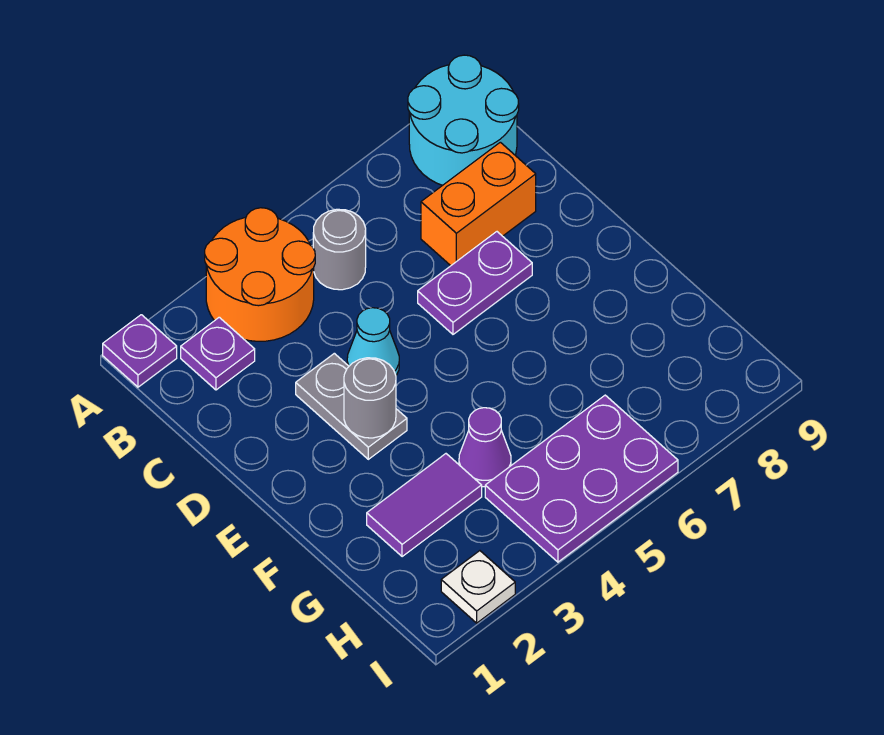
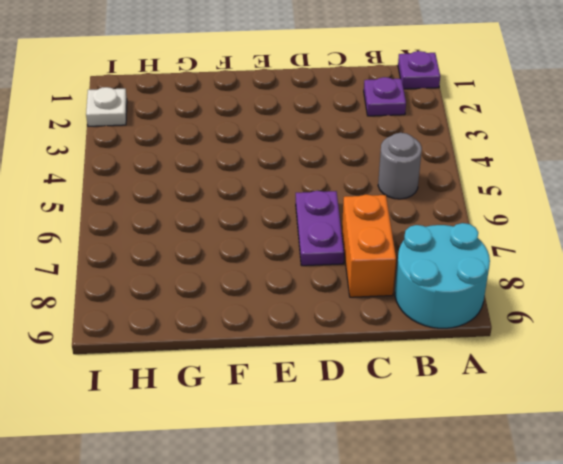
none -> orange 2x2 round brick [205,208,315,341]
none -> grey 1x2 plate [296,353,407,459]
none -> cyan 1x1 cone [347,308,399,375]

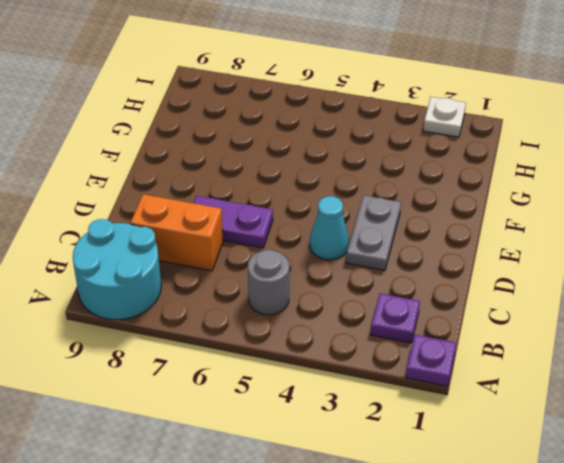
none -> orange 2x2 round brick [205,208,315,341]
none -> purple 1x2 tile [367,454,482,557]
none -> purple 1x1 cone [459,408,511,487]

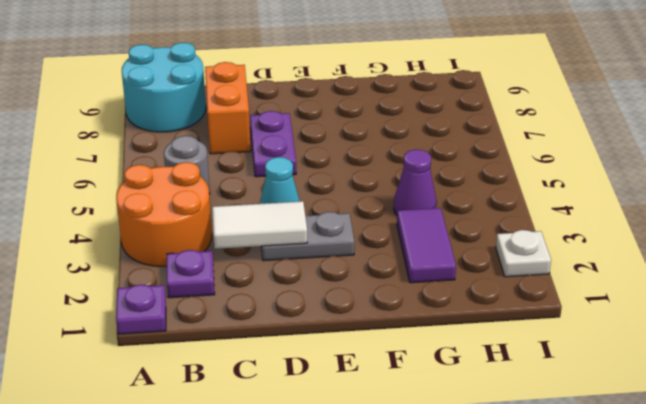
white 1x2 tile [212,201,307,249] -> none
none -> purple 2x3 plate [485,395,678,562]
none -> grey 1x1 round brick [344,358,396,438]

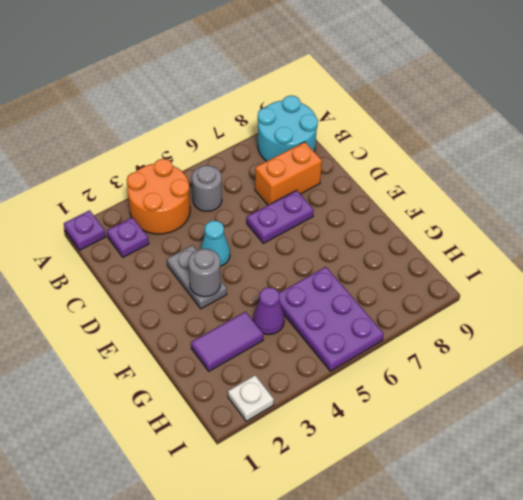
purple 2x3 plate [279,267,384,371] -> purple 2x3 plate turned to [485,395,678,562]

